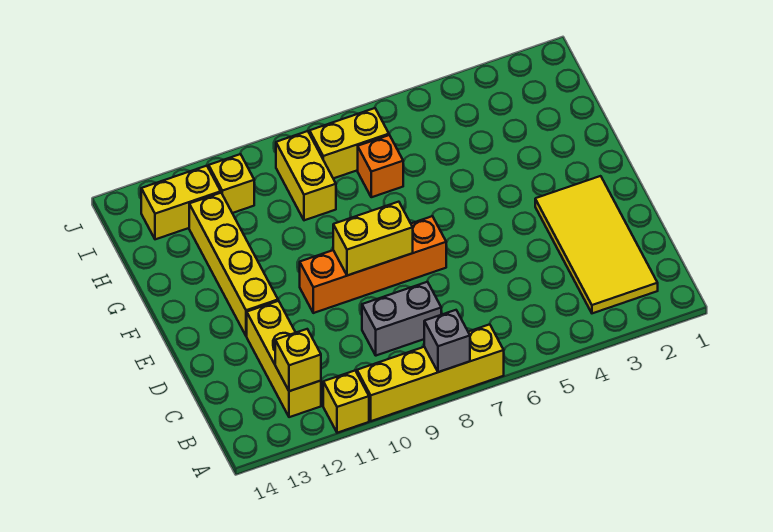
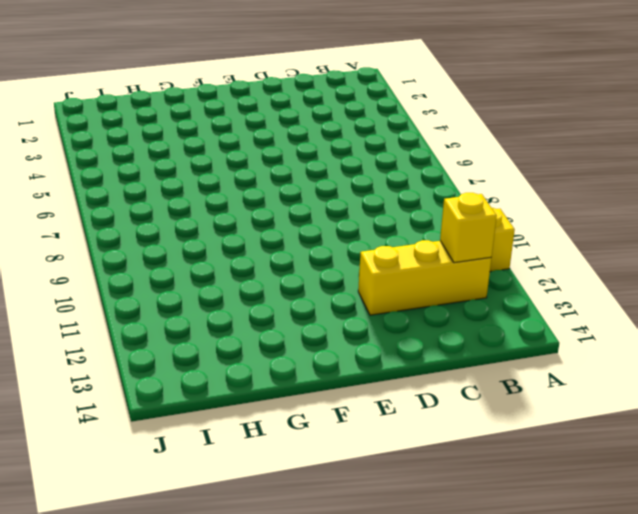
none -> yellow 1x4 brick [357,324,504,421]
none -> yellow 2x4 tile [535,176,658,313]
none -> grey 1x2 brick [362,282,441,356]

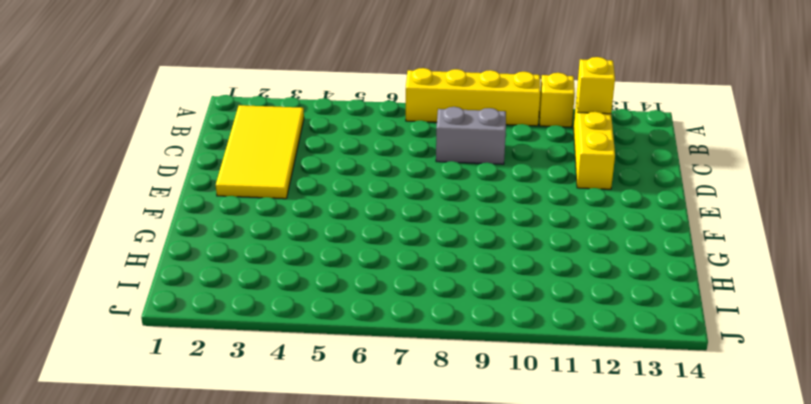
none -> orange 1x4 brick [300,216,446,313]
none -> yellow 1x4 brick [189,193,278,336]
none -> orange 1x1 brick [358,135,403,197]

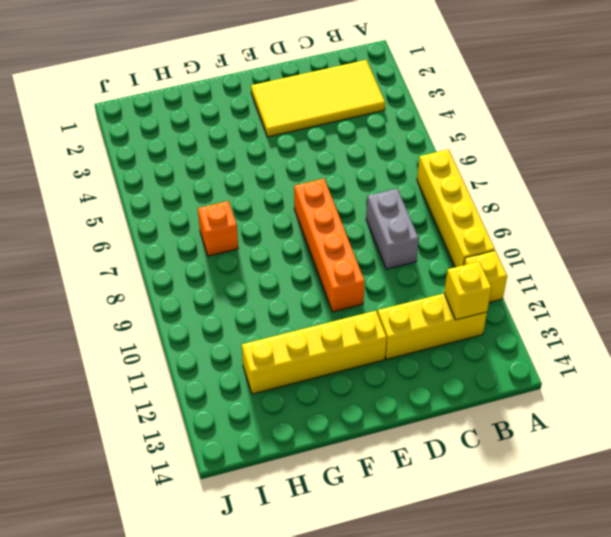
none -> yellow 1x2 brick [276,131,336,220]
none -> yellow 1x2 brick [310,108,389,179]
none -> yellow 1x1 brick [209,154,254,213]

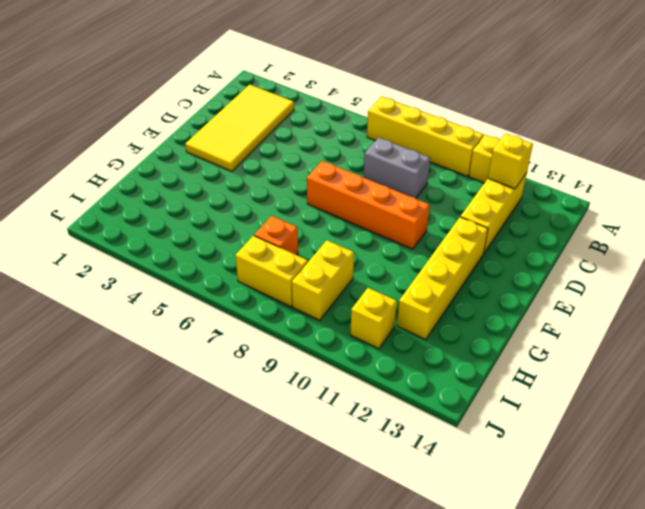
none -> yellow 1x2 brick [141,166,221,239]
none -> grey 1x1 brick [424,310,470,372]
none -> yellow 1x2 brick [333,202,413,276]

